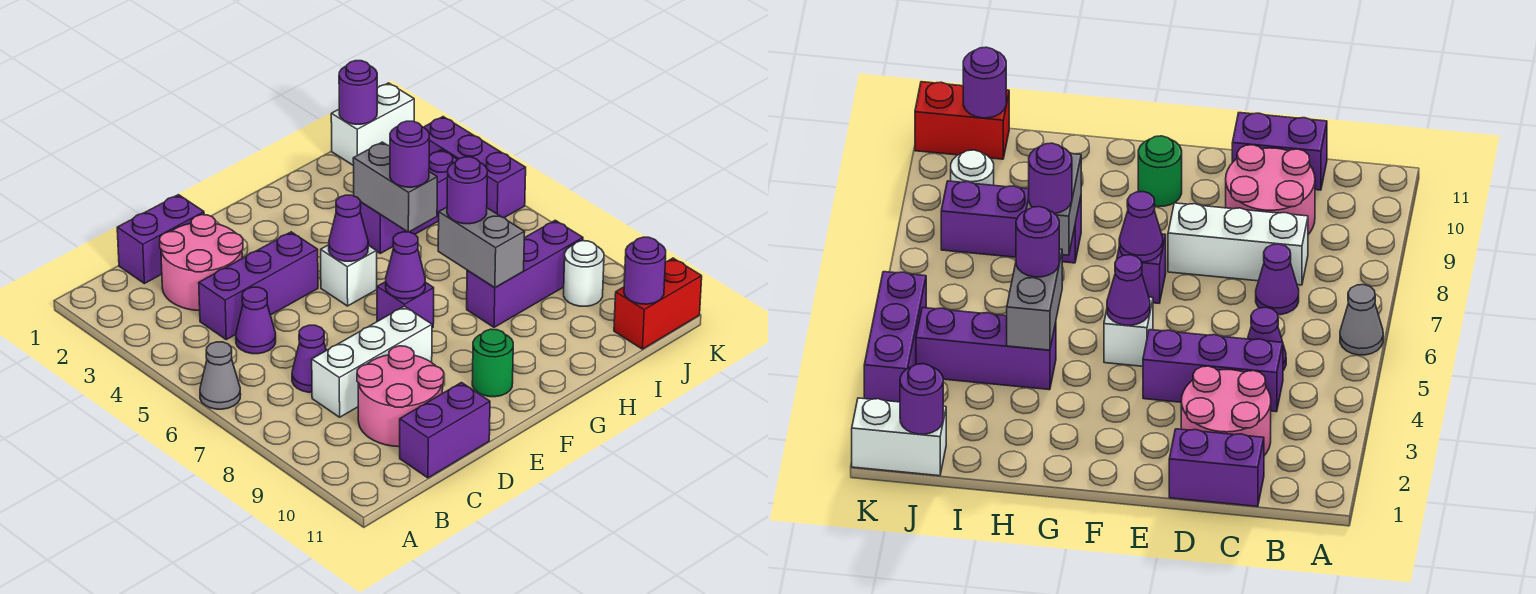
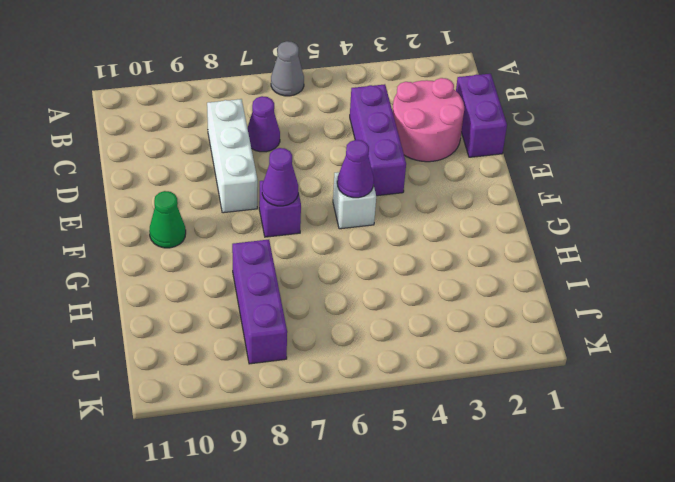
green 1x1 cone [149,191,186,248] -> green 1x1 round brick [472,329,513,397]
none -> purple 1x1 cone [236,287,276,354]
none -> pink 2x2 round brick [357,346,444,447]
none -> purple 1x2 brick [400,383,490,478]

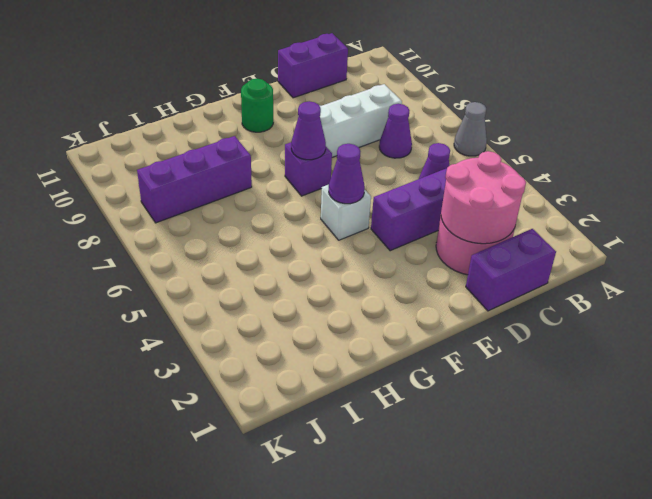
pink 2x2 round brick [441,151,526,244] -> pink 2x2 round brick moved to [357,346,444,447]
none -> purple 1x3 brick [360,150,458,253]
none -> white 1x2 brick [331,83,414,166]
none -> white 1x1 round brick [564,241,604,306]

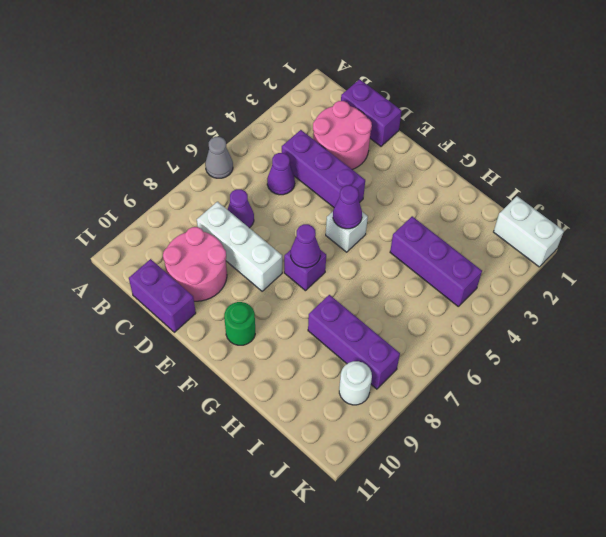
none -> red 1x2 brick [614,258,702,349]
none -> purple 1x3 brick [424,117,526,218]
none -> grey 1x2 brick [353,142,437,232]

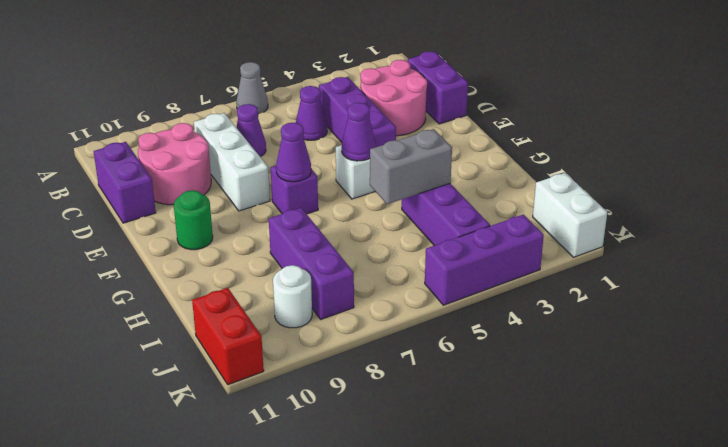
none -> grey 1x2 brick [438,207,525,288]
none -> purple 1x1 round brick [339,61,377,124]
none -> purple 1x1 round brick [624,237,666,304]

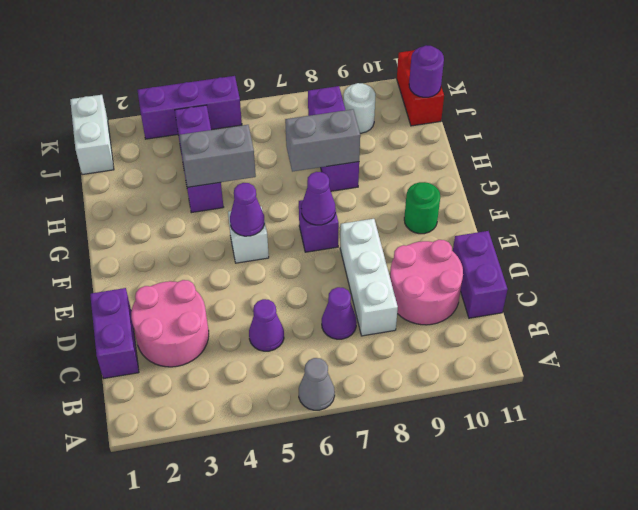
none -> purple 1x3 brick [199,232,318,340]
none -> purple 1x1 round brick [339,61,377,124]
none -> purple 1x1 round brick [390,121,429,187]

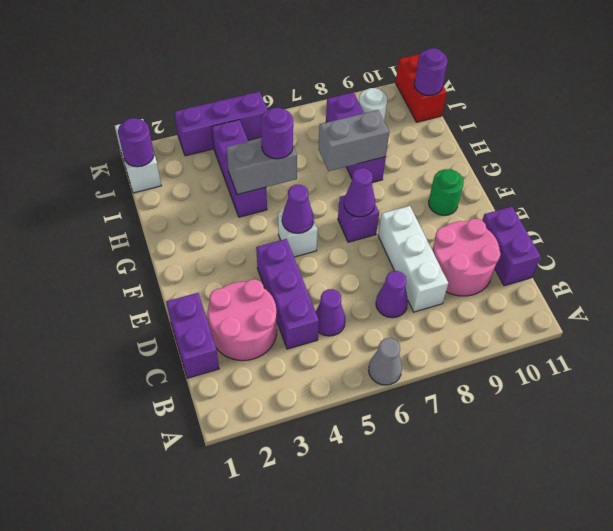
none -> purple 1x1 round brick [447,157,487,224]

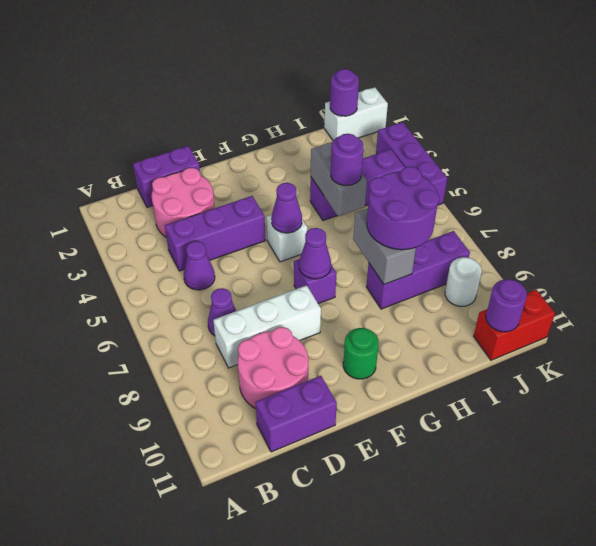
purple 2x2 round brick [367,167,439,250] -> purple 1x1 round brick [447,157,487,224]
none -> grey 1x1 cone [200,342,241,409]

